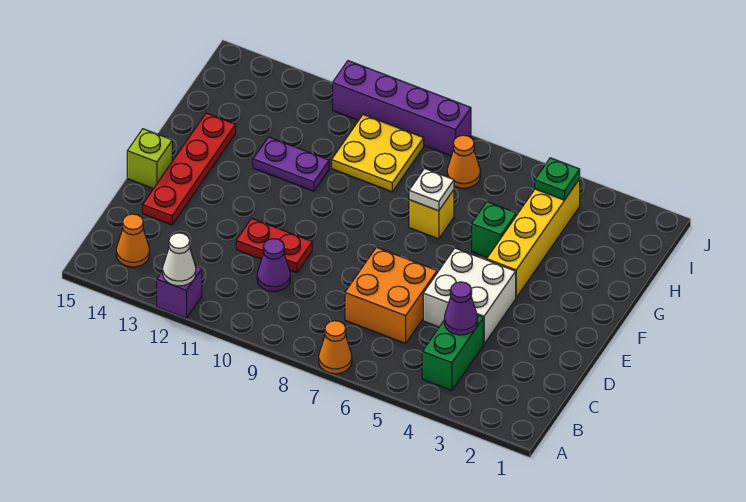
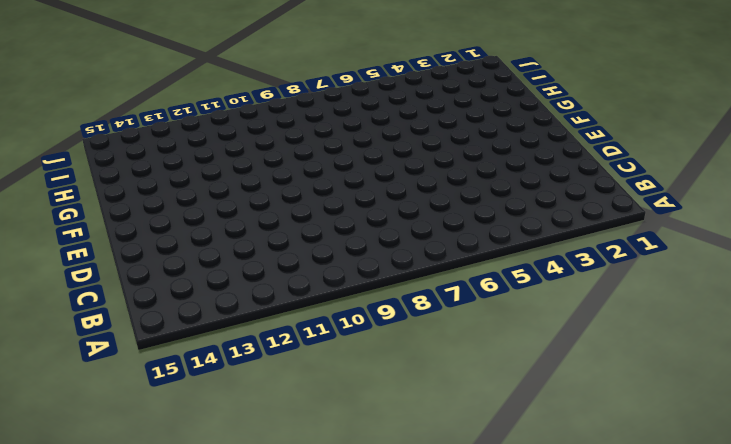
none -> orange 1x1 cone [319,321,352,374]
none -> purple 1x1 brick [157,266,202,318]
none -> green 1x2 brick [422,315,483,390]

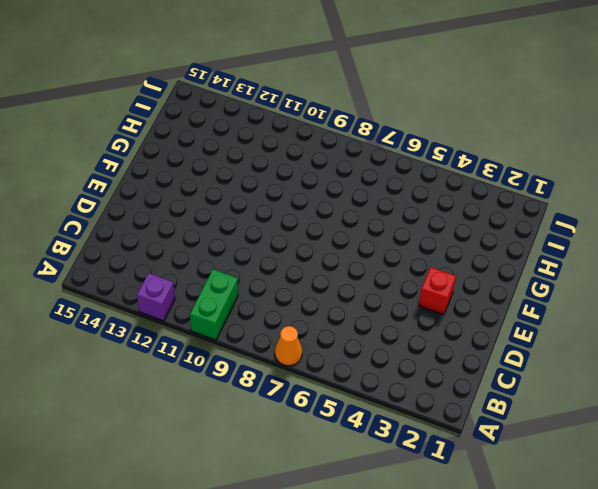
green 1x2 brick [190,269,238,340] -> green 1x2 brick moved to [422,315,483,390]
red 1x1 brick [419,267,456,315] -> none
none -> orange 1x1 cone [116,214,149,267]
none -> orange 2x2 brick [345,247,437,343]
none -> purple 1x1 cone [257,239,290,291]

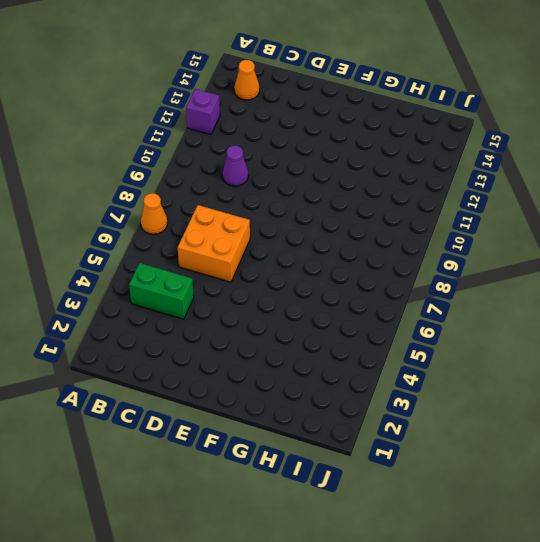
none -> white 2x2 brick [423,248,516,344]
none -> red 1x2 plate [236,218,312,273]
none -> red 1x4 plate [143,113,236,225]

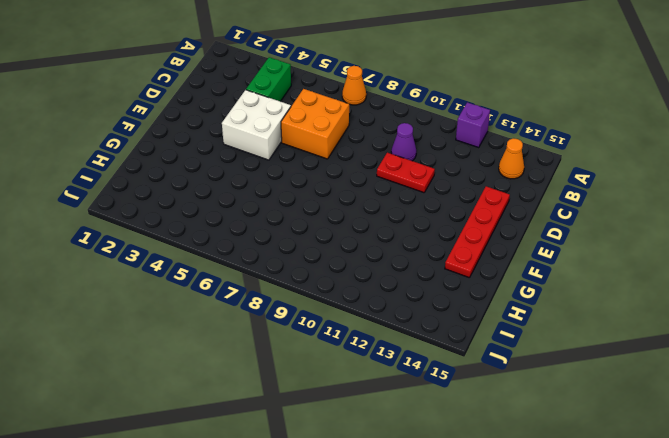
none -> lime 1x1 brick [127,129,172,189]
none -> yellow 1x4 brick [487,179,580,298]
none -> green 1x1 brick [472,202,517,257]

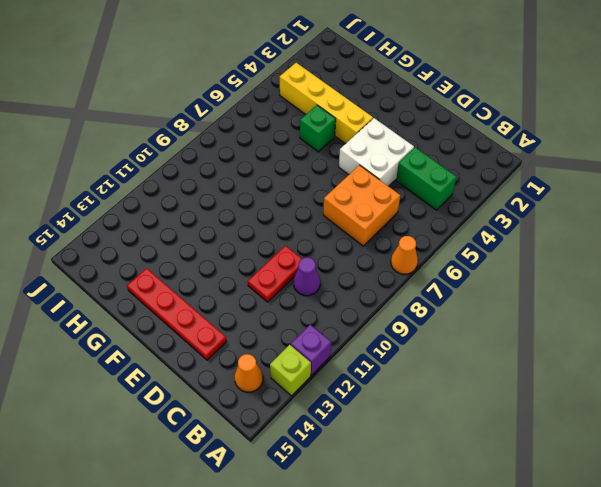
lime 1x1 brick [270,345,311,396] -> lime 1x1 brick moved to [127,129,172,189]
none -> yellow 1x1 brick [409,190,454,239]
none -> purple 1x2 plate [253,137,329,191]
none -> yellow 2x2 plate [332,115,424,192]

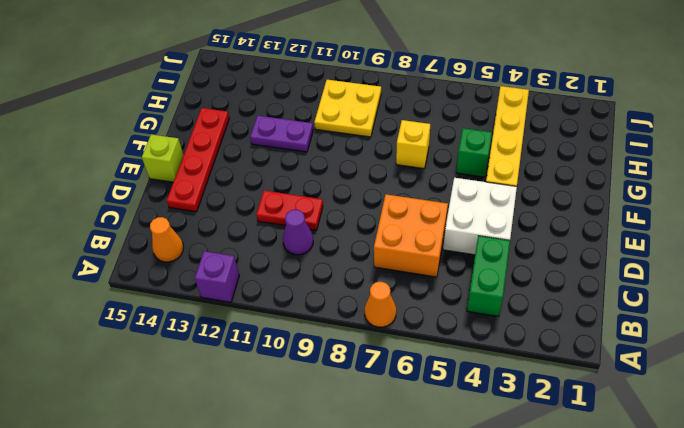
none -> orange 1x1 cone [447,135,480,188]
none -> purple 1x4 brick [333,61,471,156]
none -> white 1x1 cone [163,233,196,286]

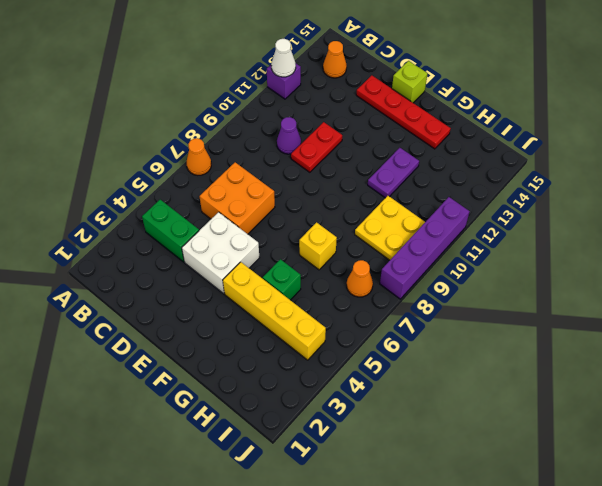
none -> purple 1x1 cone [444,282,478,335]
none -> white 1x1 plate [409,168,454,211]
none -> green 1x1 plate [535,158,580,200]

